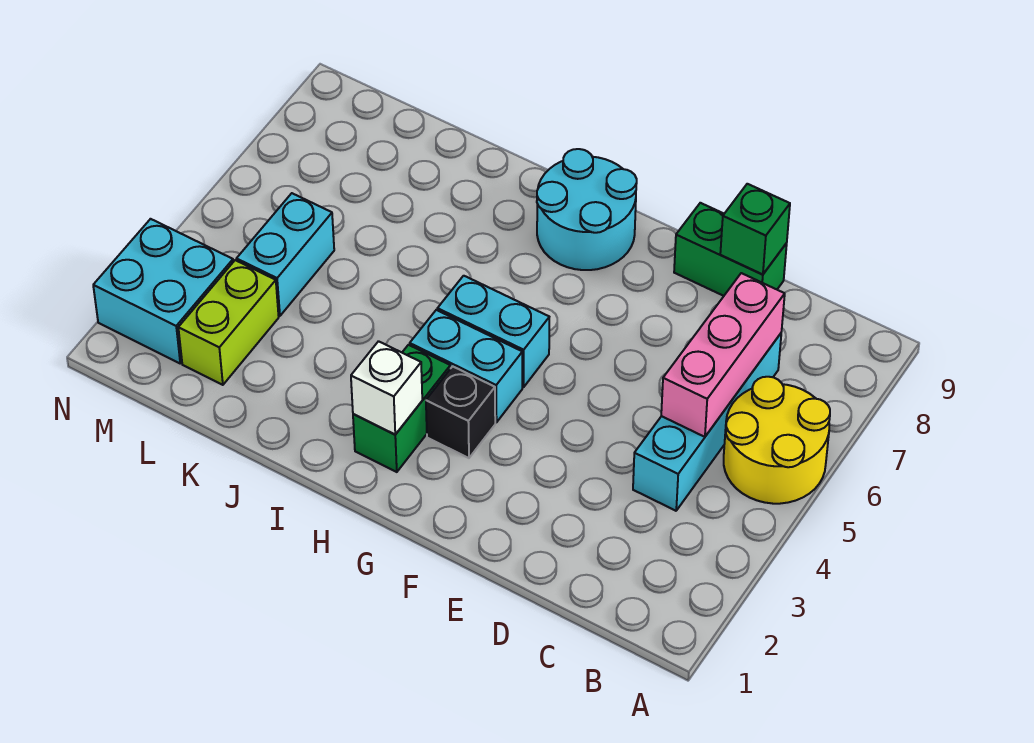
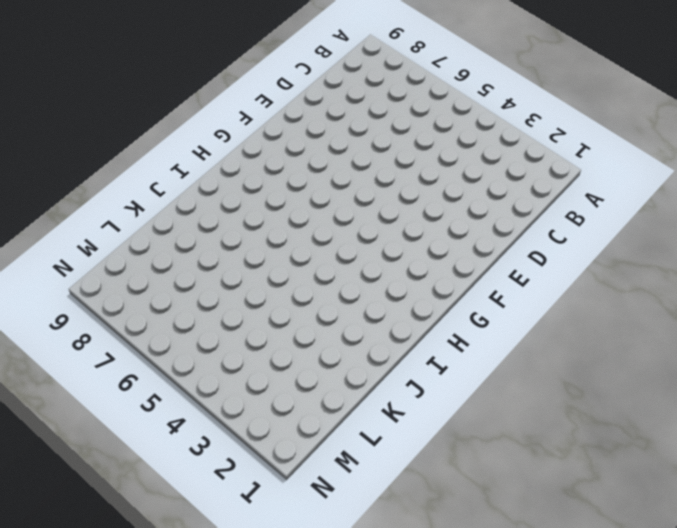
none -> yellow 2x2 round brick [724,377,830,504]
none -> cyan 1x4 brick [633,334,781,511]
none -> green 1x2 brick [674,203,787,296]

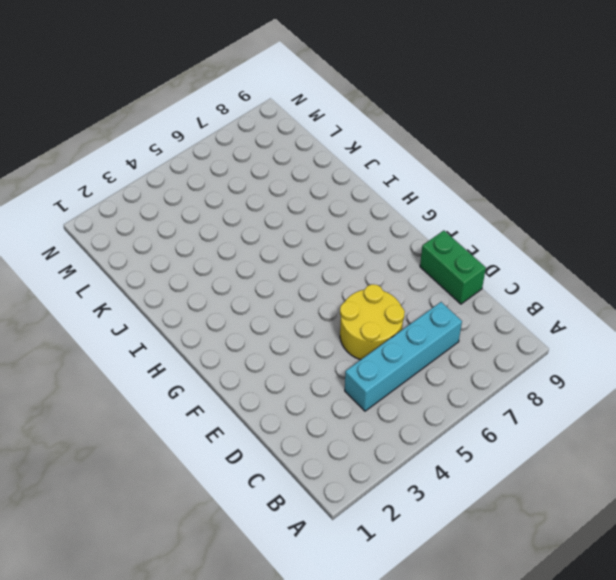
yellow 2x2 round brick [340,284,405,360] -> yellow 2x2 round brick moved to [724,377,830,504]
none -> black 1x1 brick [426,366,495,458]
none -> cyan 1x2 brick [410,310,522,423]
none -> cyan 1x2 brick [437,276,549,387]

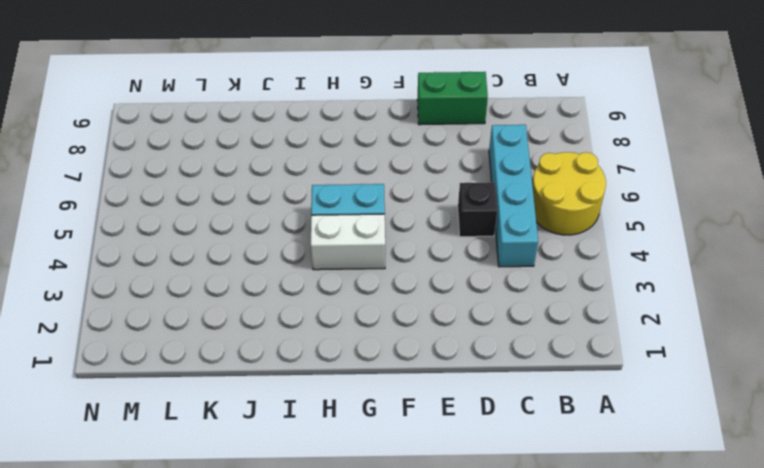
black 1x1 brick [458,182,497,237] -> black 1x1 brick moved to [426,366,495,458]
white 1x2 brick [311,214,385,270] -> cyan 1x2 brick [410,310,522,423]
none -> cyan 2x2 round brick [537,149,637,270]
none -> green 1x2 brick [353,345,450,472]
none -> lime 1x2 brick [178,260,279,385]

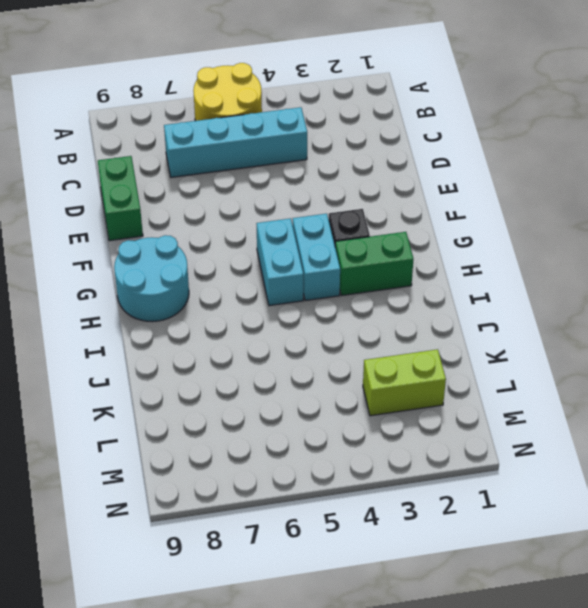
none -> cyan 1x2 brick [237,193,334,316]
none -> cyan 2x2 brick [93,219,233,363]
none -> pink 1x3 brick [661,273,785,437]

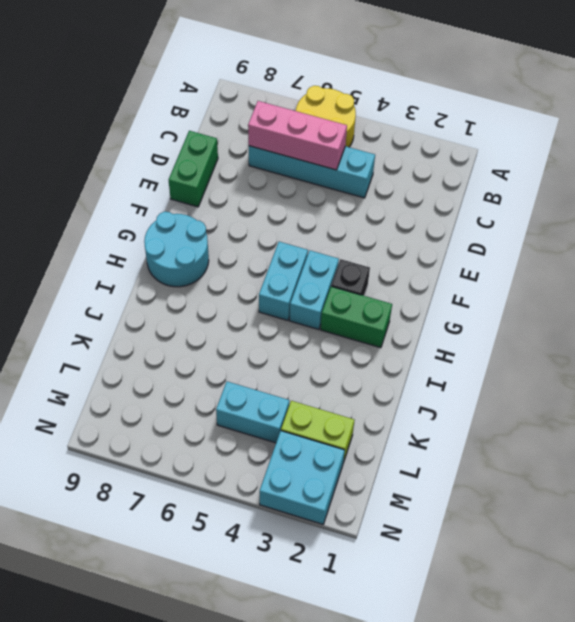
none -> green 1x1 brick [720,184,790,274]
none -> white 1x1 brick [351,341,422,434]

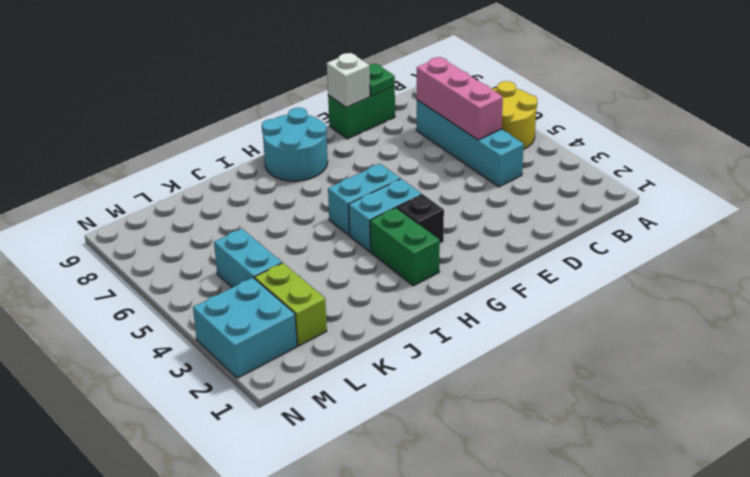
green 1x1 plate [369,64,395,96] -> green 1x1 brick [720,184,790,274]
white 1x1 brick [327,53,370,107] -> white 1x1 brick moved to [351,341,422,434]

